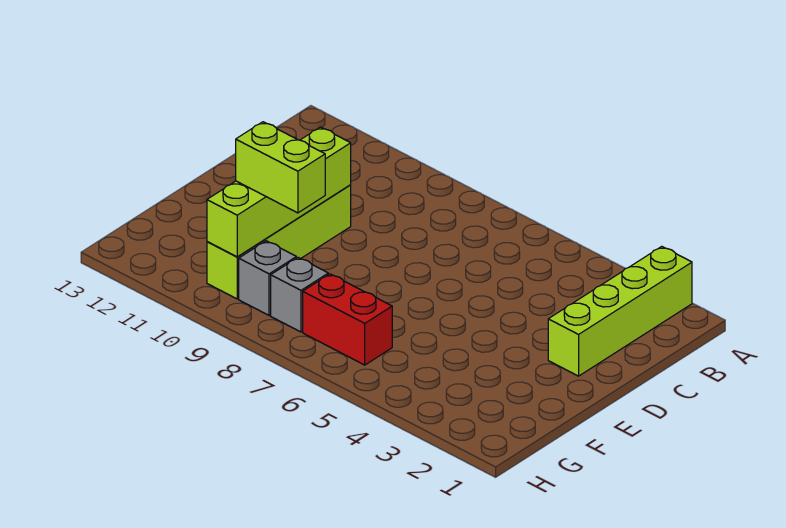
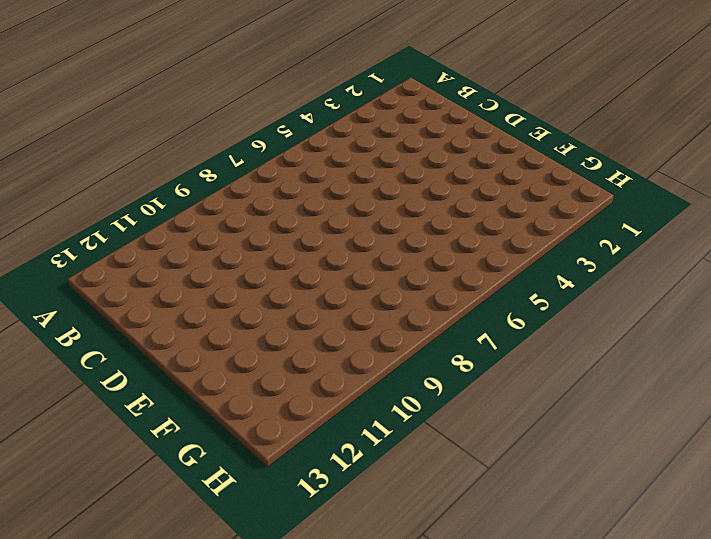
none -> lime 1x4 brick [548,246,692,376]
none -> lime 1x4 brick [207,185,351,299]

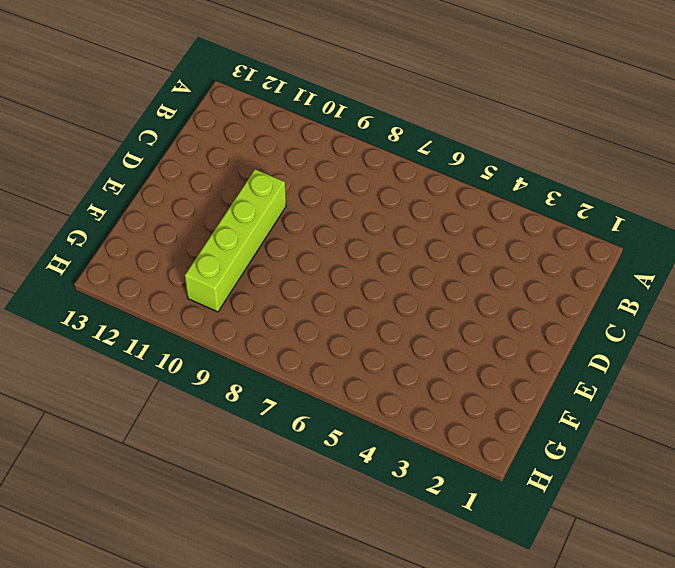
none -> lime 1x4 brick [548,246,692,376]
none -> red 1x2 brick [303,274,392,365]

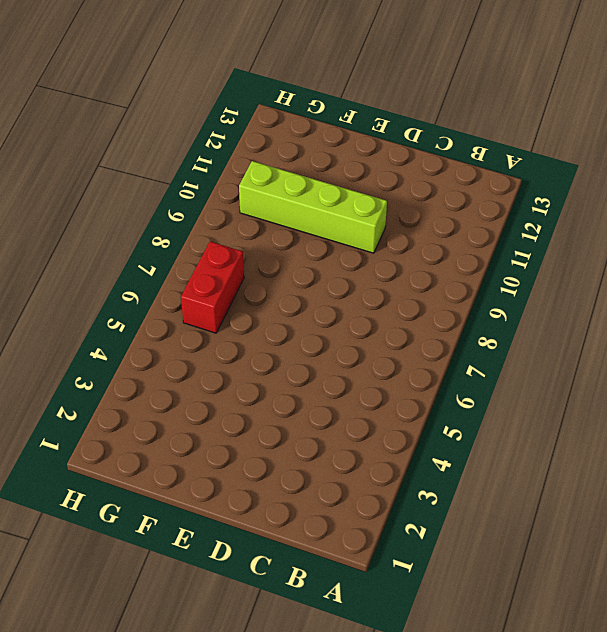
none -> lime 1x4 brick [548,246,692,376]
none -> grey 1x1 brick [271,258,328,332]

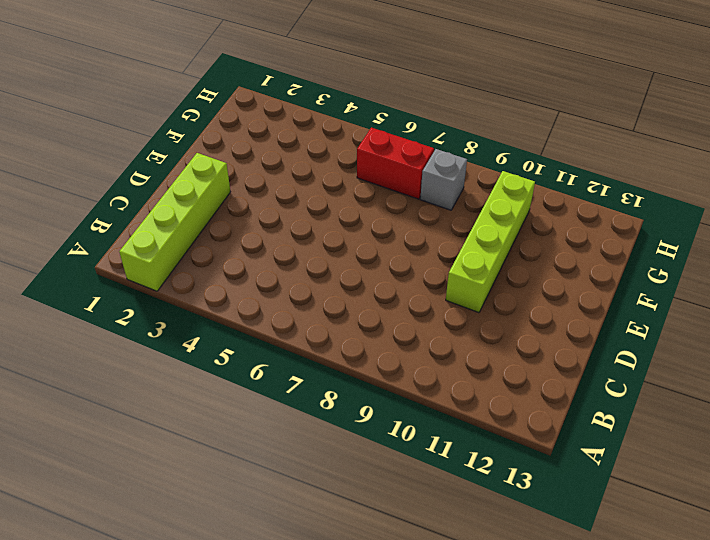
none -> grey 1x1 brick [239,241,296,315]
none -> lime 1x4 brick [207,127,351,257]

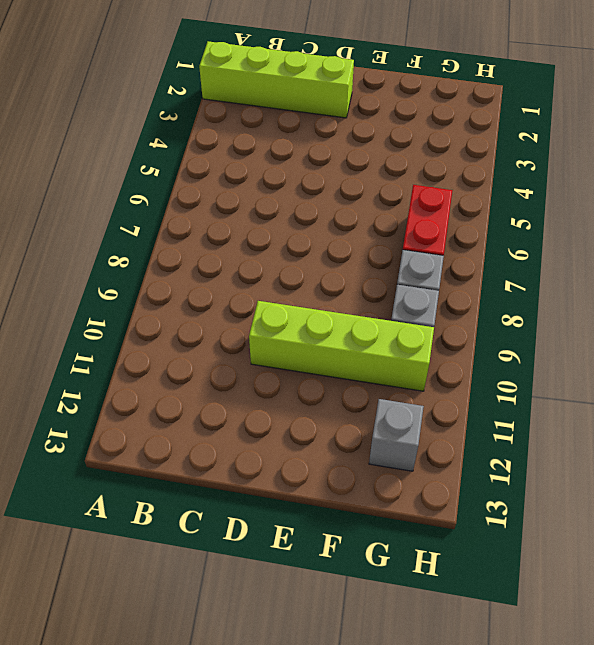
grey 1x1 brick [369,399,424,471] -> none
none -> lime 1x4 brick [207,127,351,257]
none -> lime 1x2 brick [236,122,325,213]

